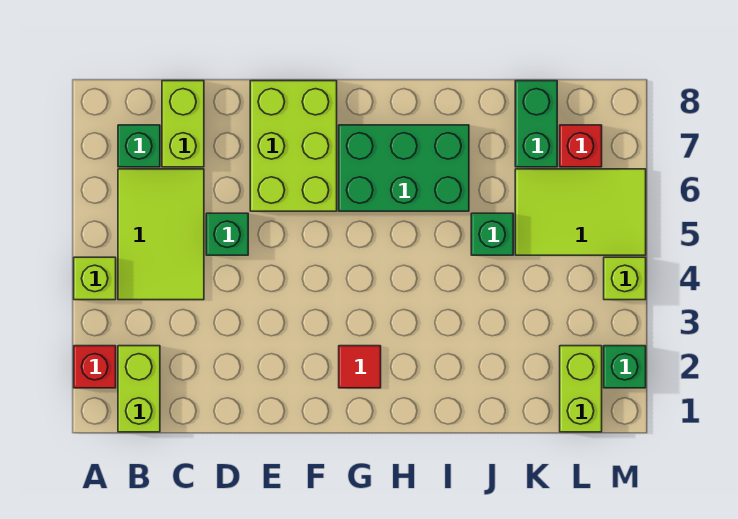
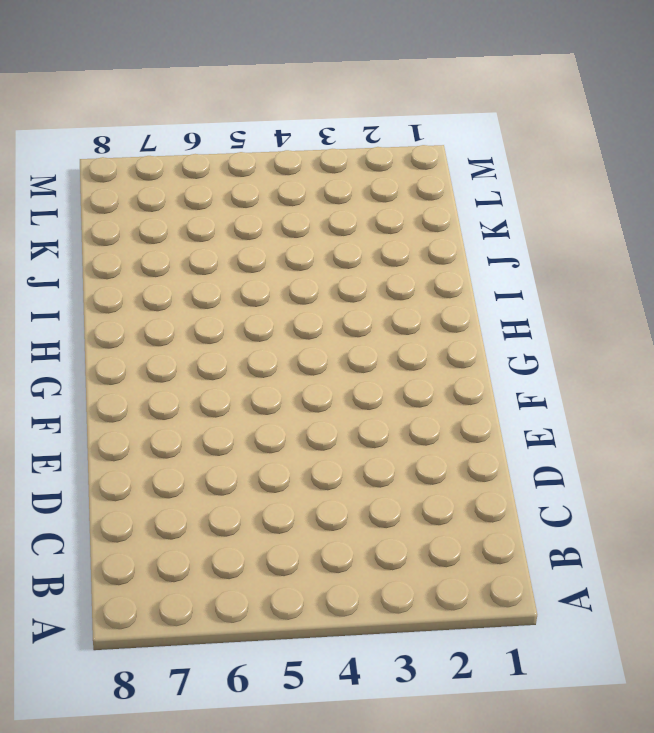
none -> red 1x1 brick [74,346,116,388]
none -> lime 1x1 brick [74,257,116,300]
none -> lime 1x2 brick [118,346,160,432]

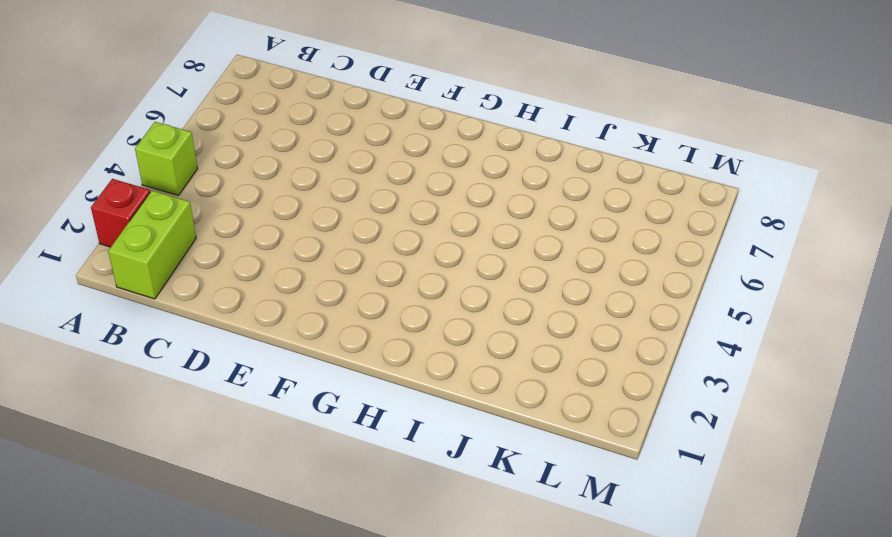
none -> lime 2x3 tile [118,169,204,300]
none -> green 1x1 brick [118,125,160,167]
none -> lime 1x2 brick [162,81,204,167]

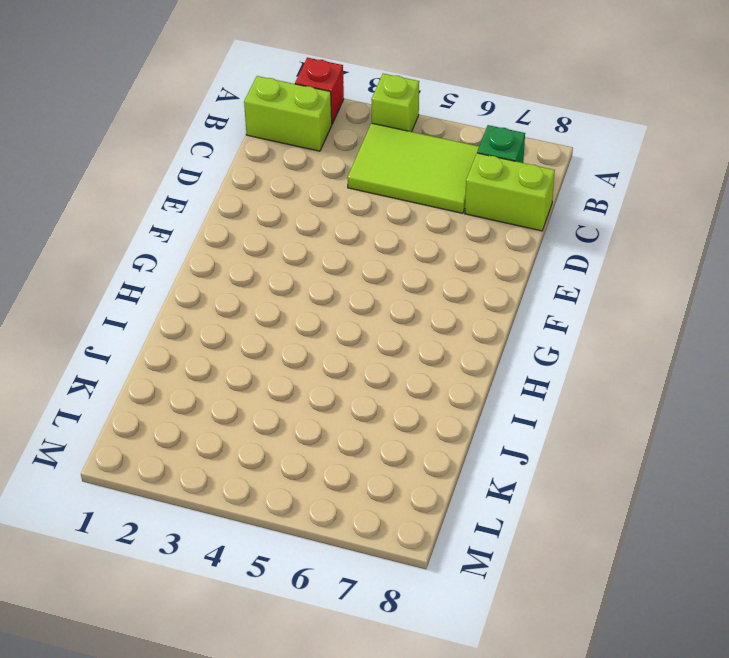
none -> green 1x1 brick [206,213,248,255]
none -> lime 2x3 brick [250,81,337,211]
none -> red 1x1 tile [339,346,381,388]

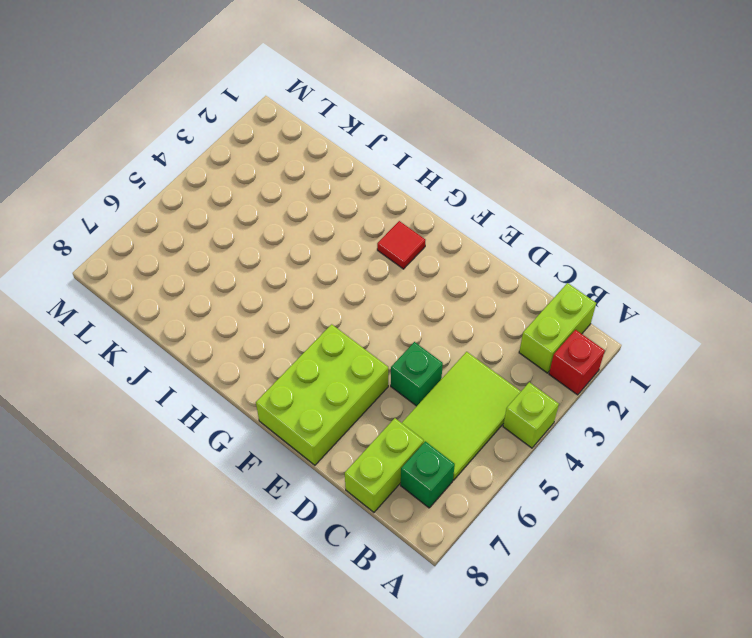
none -> green 2x3 brick [339,125,469,211]
none -> green 1x1 brick [471,213,513,255]
none -> lime 2x3 tile [515,169,646,255]

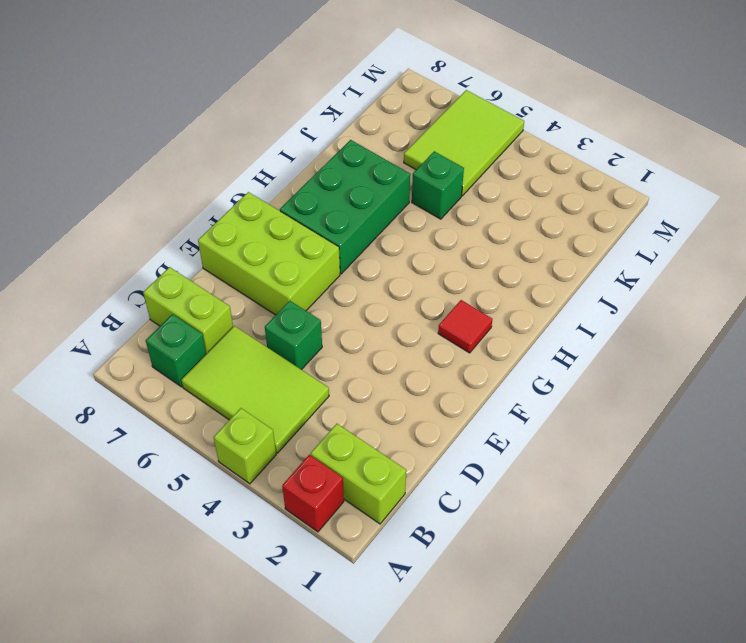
none -> green 1x2 brick [515,81,557,167]
none -> lime 1x2 brick [560,346,602,432]
none -> red 1x1 brick [560,125,602,167]

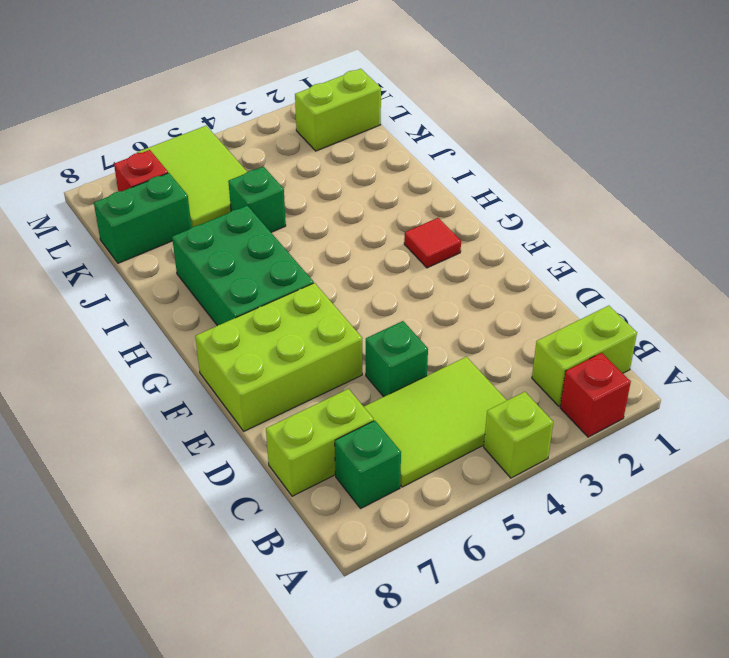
none -> green 1x1 brick [604,346,646,388]
none -> lime 1x1 brick [604,257,646,300]

